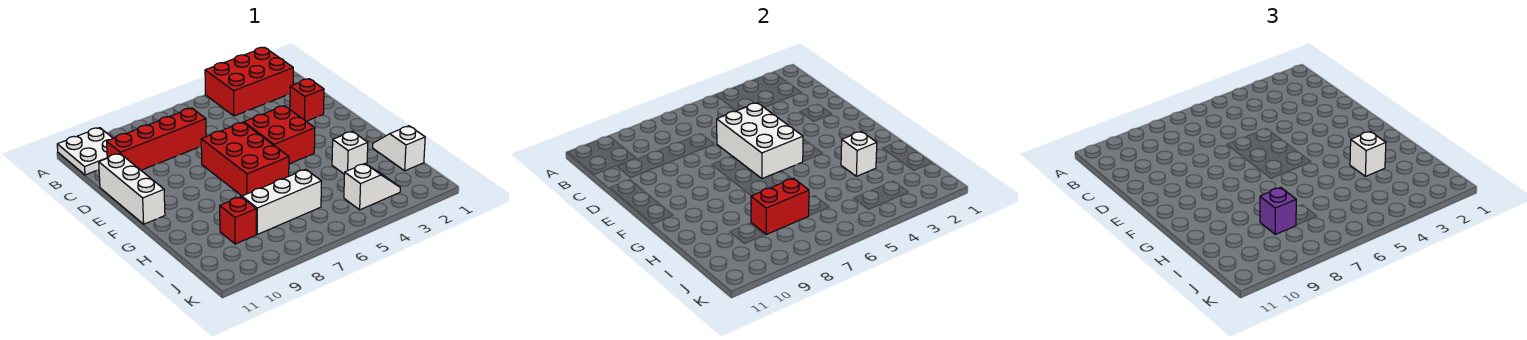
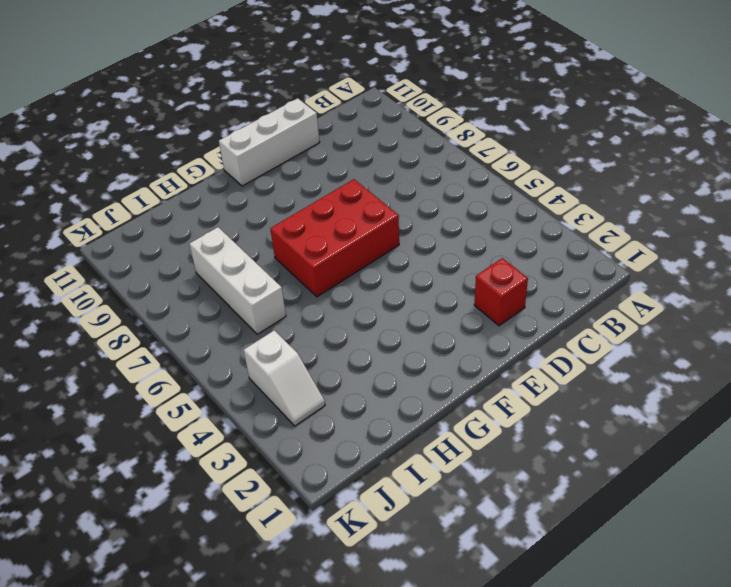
none -> red 2x3 brick [205,47,293,116]
none -> white 2x2 plate [57,128,113,175]
none -> red 1x4 brick [107,108,206,170]

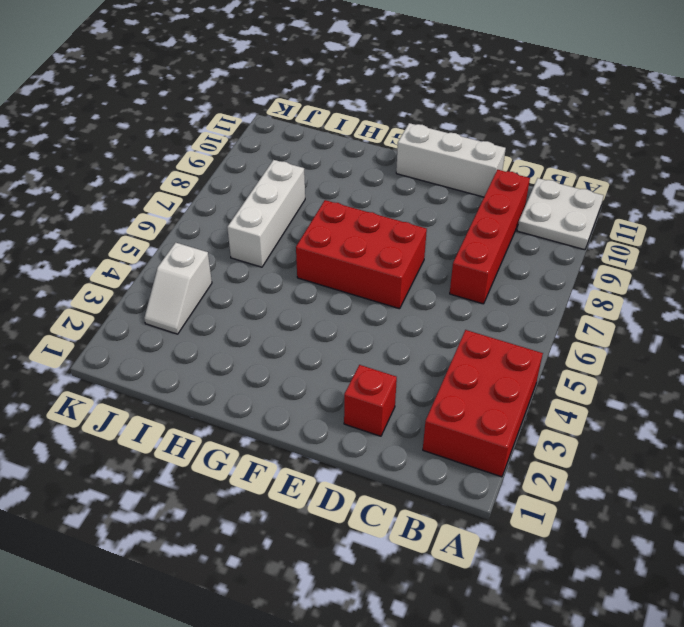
none -> red 2x2 brick [244,106,315,164]
none -> white 1x2 slope [373,126,425,171]
none -> white 1x1 brick [332,131,368,174]

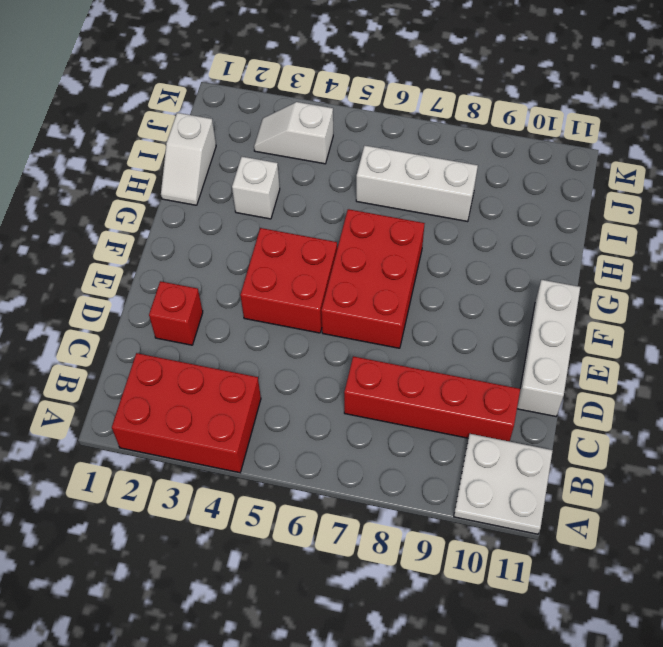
none -> red 1x1 brick [220,197,256,244]
none -> white 2x3 brick [717,103,803,179]
none -> white 1x1 brick [841,131,877,176]

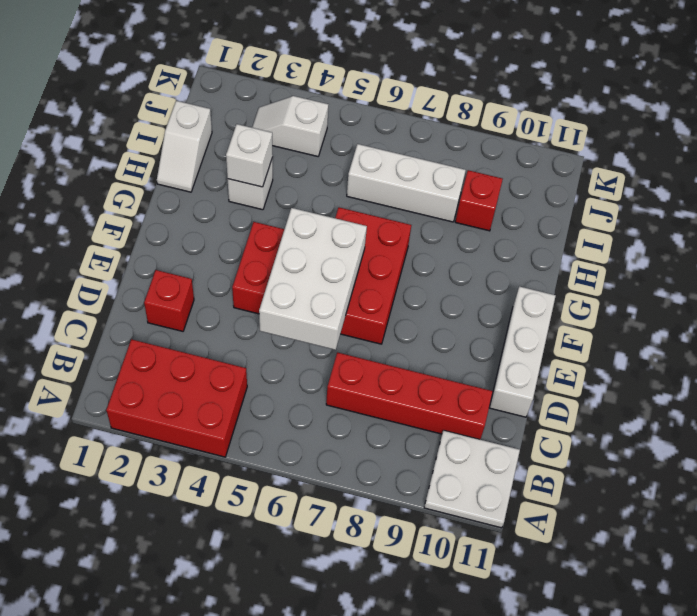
none -> red 1x2 brick [751,178,809,234]
none -> white 1x1 brick [1350,131,1386,176]
none -> purple 1x1 brick [1260,187,1296,234]

